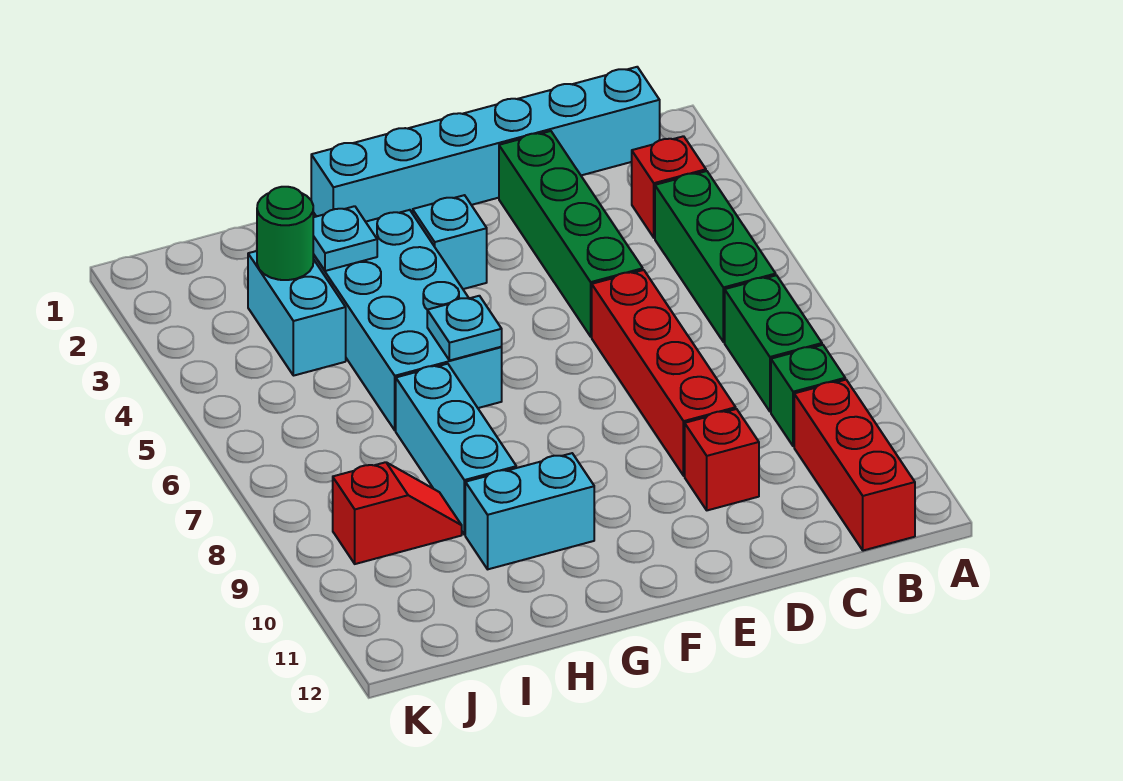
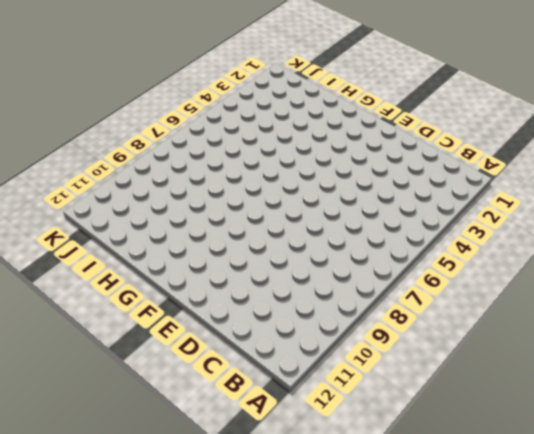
none -> cyan 1x6 brick [311,67,660,222]
none -> red 1x1 brick [632,136,706,238]
none -> green 1x3 brick [655,171,776,342]

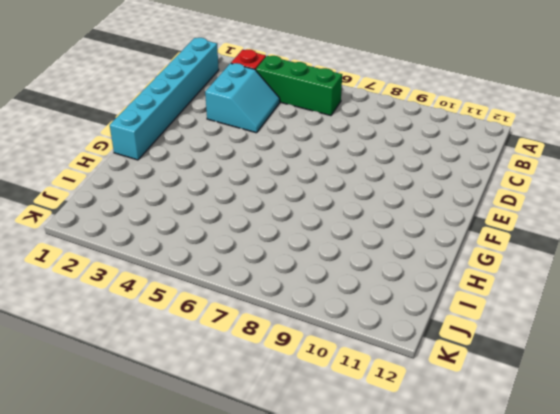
cyan 2x2 slope [205,63,280,133] -> green 1x4 brick [499,131,643,337]
none -> green 1x2 brick [725,275,822,412]
none -> green 1x1 brick [771,345,845,446]
none -> red 1x3 brick [794,380,915,551]

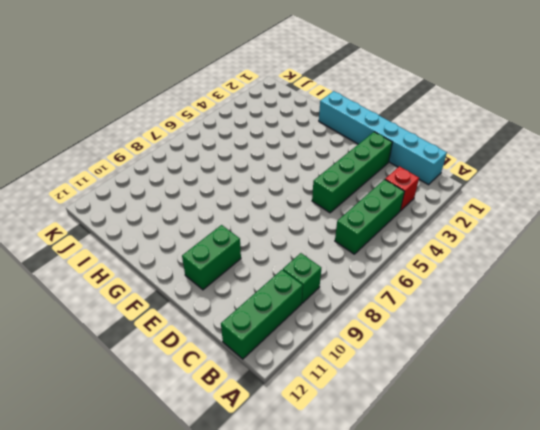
green 1x3 brick [221,270,303,359] -> red 1x3 brick [794,380,915,551]
green 1x2 brick [182,225,241,290] -> green 1x2 brick moved to [725,275,822,412]
none -> red 1x4 brick [592,270,736,476]
none -> red 1x1 brick [685,409,759,510]
none -> cyan 1x1 brick [413,195,487,289]

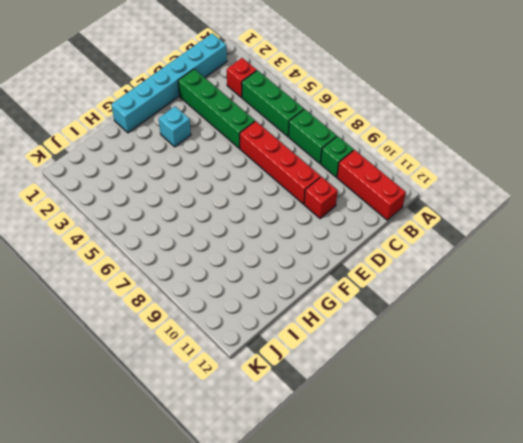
none -> cyan 2x4 brick [313,210,502,430]
none -> cyan 1x2 brick [465,453,594,569]
none -> cyan 1x3 brick [396,364,516,535]

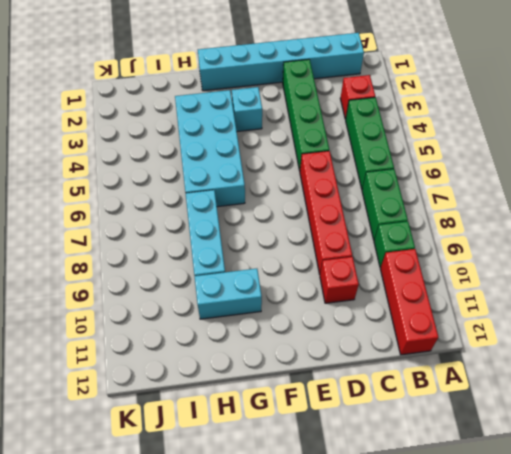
none -> cyan 1x2 brick [248,251,346,376]
none -> red 1x2 slope [333,462,462,564]
none -> cyan 1x1 plate [427,296,502,361]

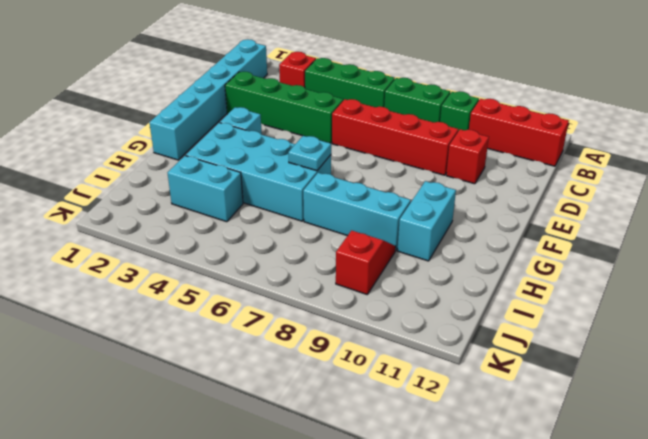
none -> cyan 1x1 plate [313,206,377,271]
none -> green 1x1 round brick [257,187,313,280]

